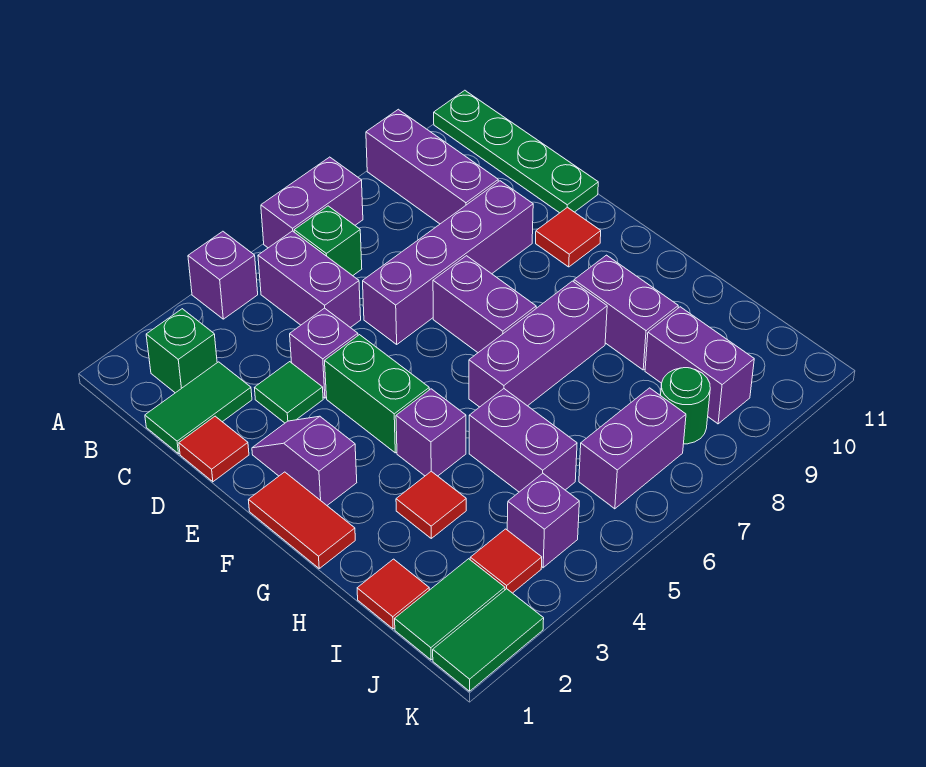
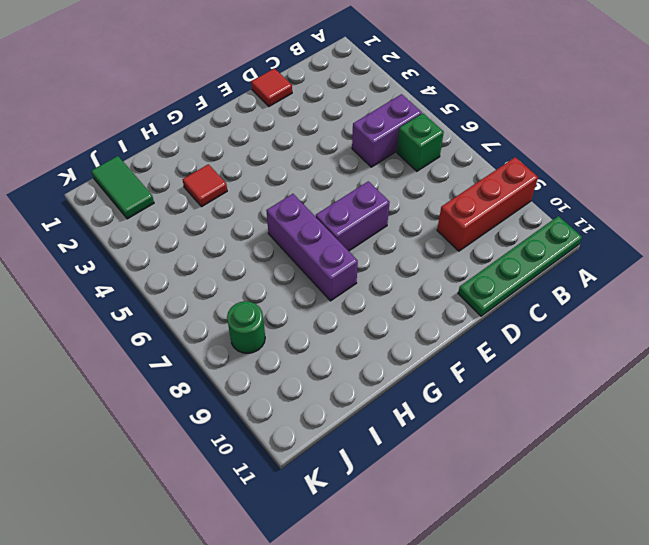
red 1x3 brick [437,157,538,251] -> purple 1x3 brick [366,109,498,224]
none -> purple 1x1 brick [188,231,258,319]
none -> purple 1x2 brick [261,157,363,248]
none -> green 1x1 brick [146,309,217,393]
none -> green 1x2 tile [145,362,252,454]

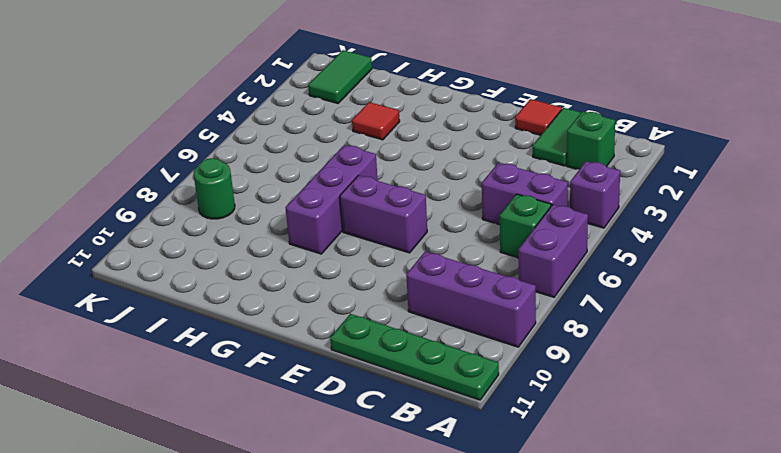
none -> green 1x1 tile [255,362,323,423]
none -> purple 1x1 brick [290,308,358,398]
none -> purple 1x4 brick [363,181,533,344]
none -> purple 1x2 slope [252,416,357,505]

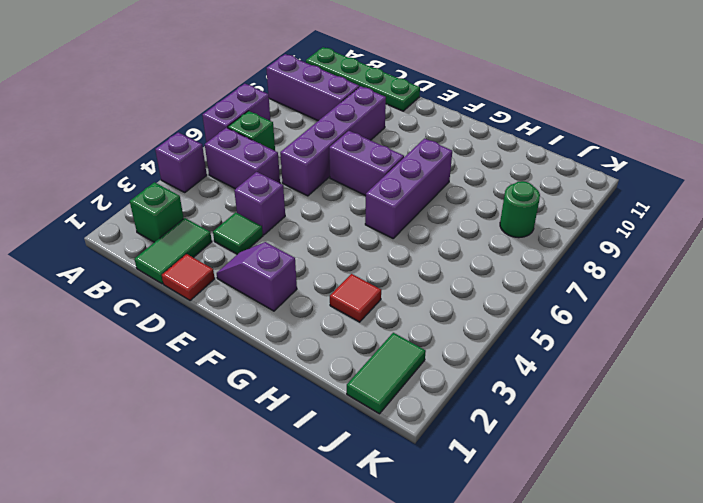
none -> green 1x2 brick [325,335,429,453]
none -> red 1x1 tile [536,207,601,267]
none -> red 1x2 tile [249,472,355,568]
none -> purple 1x1 brick [396,389,466,476]

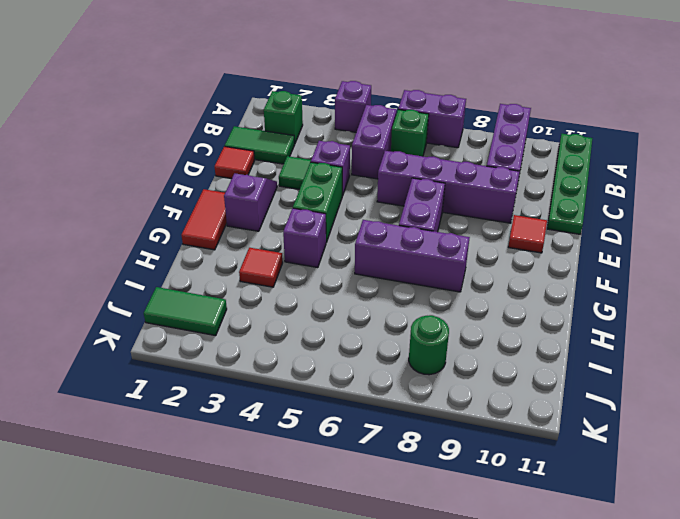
none -> purple 1x2 brick [574,255,678,370]
none -> purple 1x2 brick [469,389,577,492]
none -> red 1x1 tile [357,559,429,629]
none -> purple 1x2 brick [645,307,754,424]

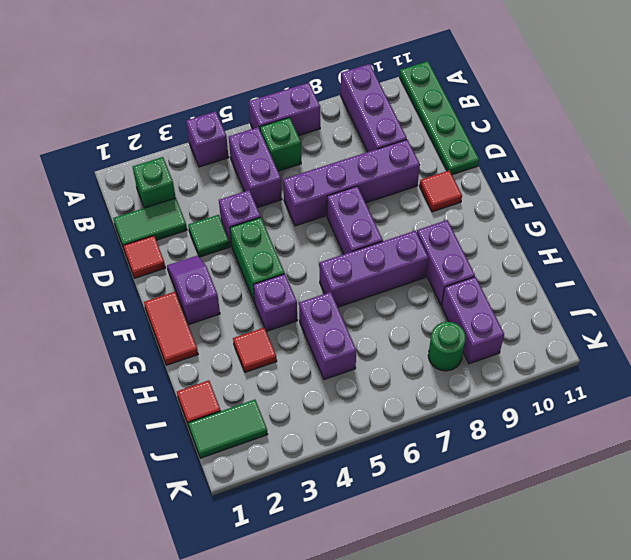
none -> red 1x1 tile [470,529,542,593]
none -> purple 1x1 brick [507,474,579,568]
none -> purple 1x2 brick [579,388,686,509]
none -> green 1x2 tile [433,589,544,691]

